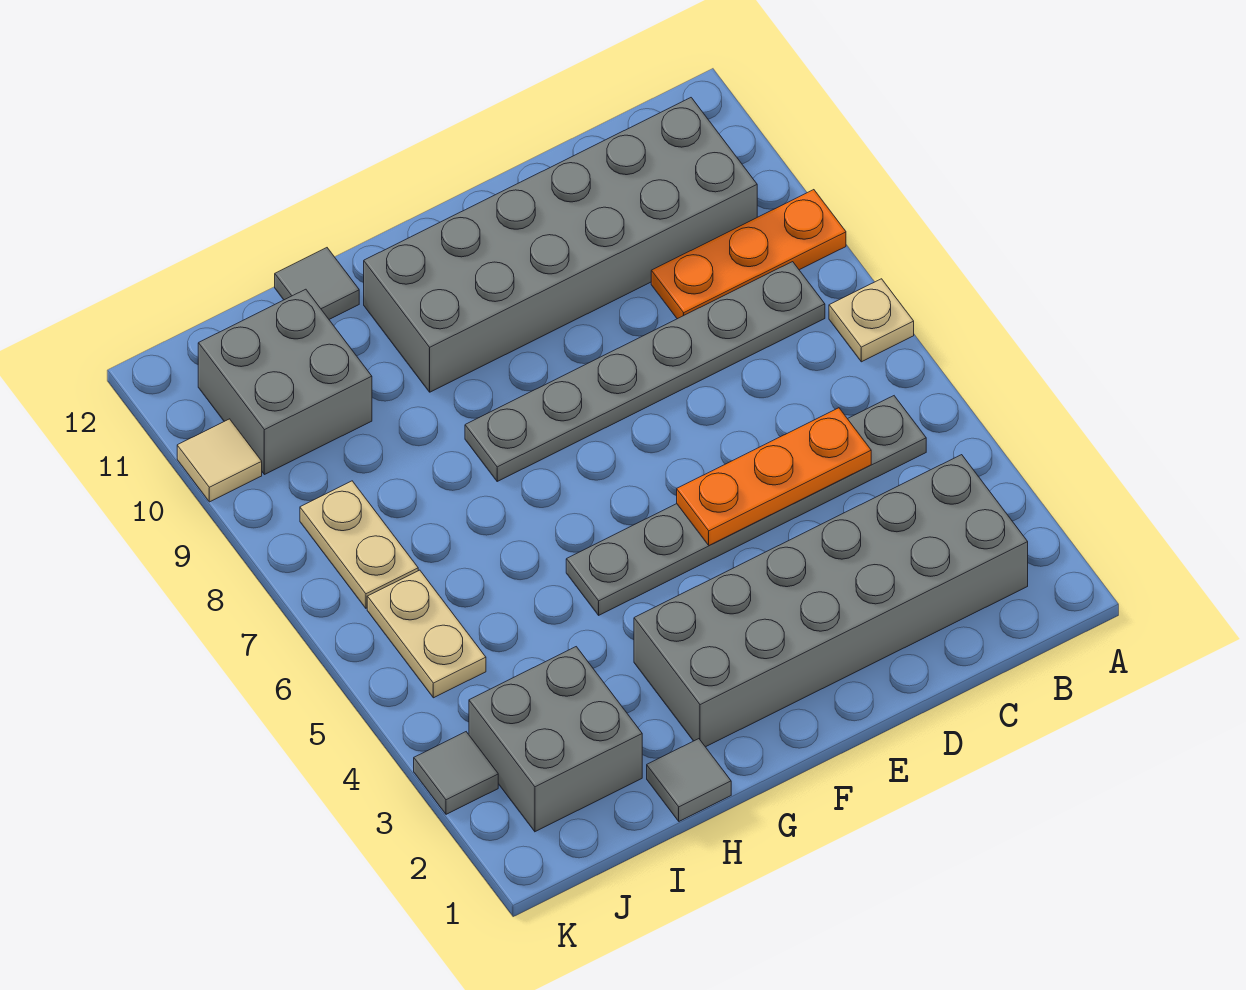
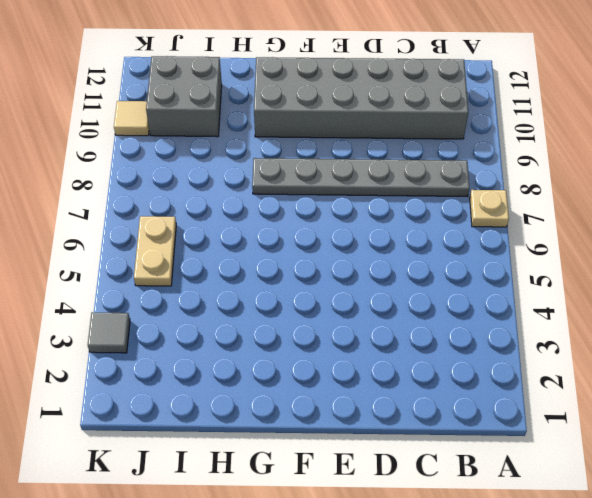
none -> orange 1x3 plate [651,190,846,319]
none -> grey 2x6 brick [634,455,1028,747]
none -> grey 1x6 plate [566,396,926,615]

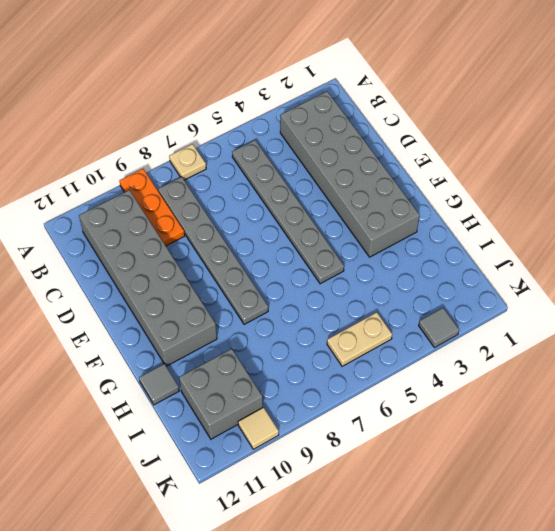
none -> grey 1x1 tile [647,739,731,821]
none -> grey 2x2 brick [469,647,642,832]
none -> tan 1x2 plate [300,481,418,608]

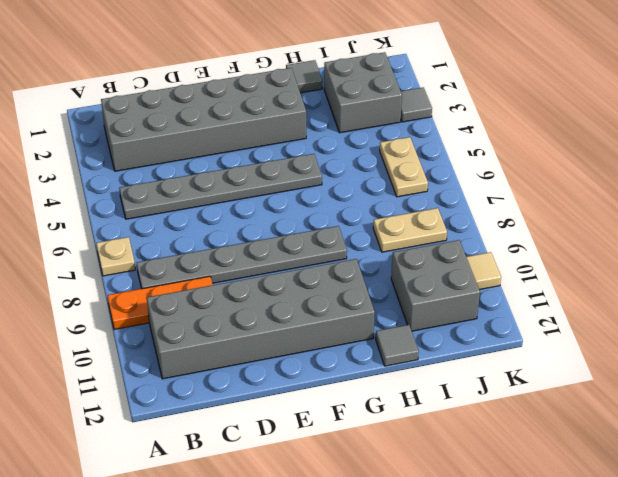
tan 1x2 plate [373,208,447,252] -> tan 1x2 plate turned to [300,481,418,608]
none -> orange 1x3 plate [677,408,871,546]

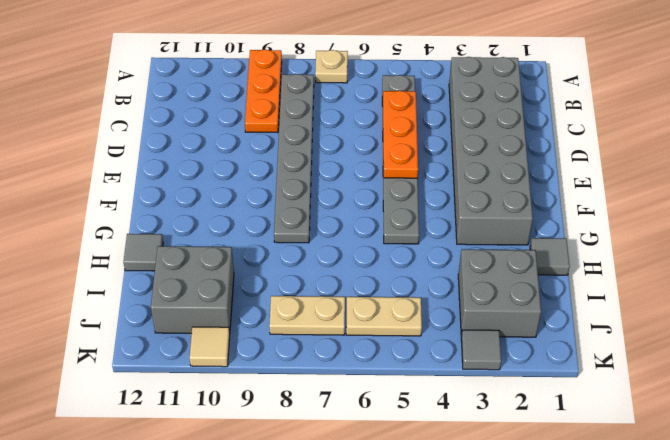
none -> grey 2x6 brick [364,98,757,392]

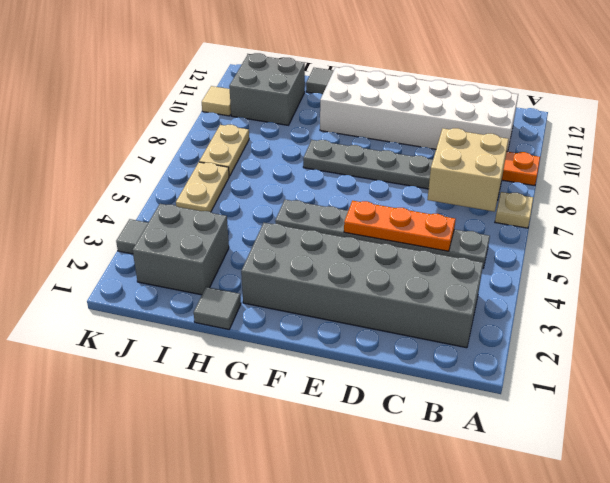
tan 2x2 brick [427,128,509,212] -> none
white 2x6 brick [320,66,518,151] -> grey 2x6 brick [364,98,757,392]

